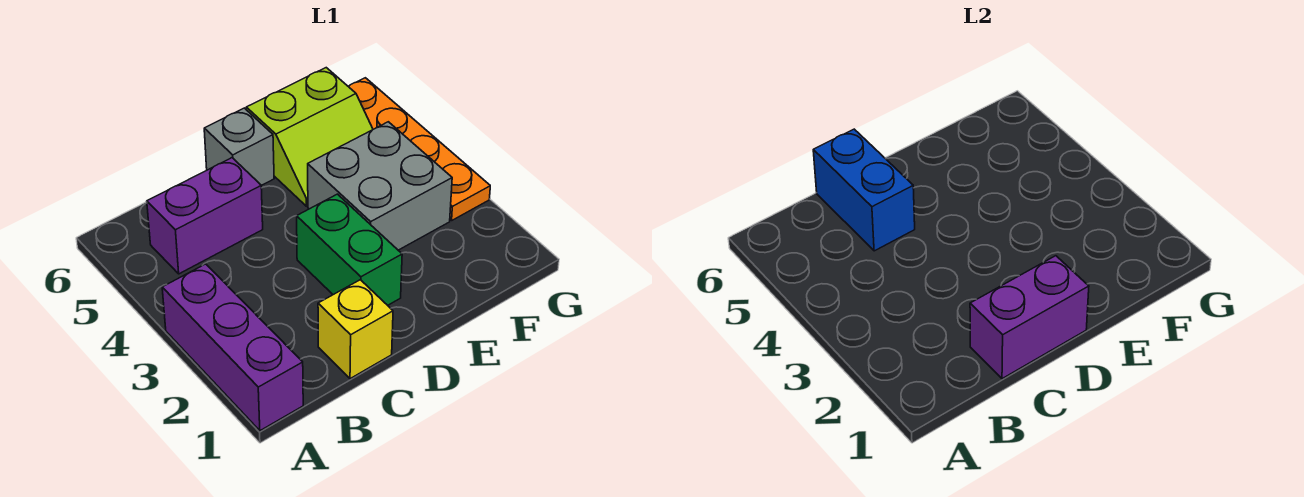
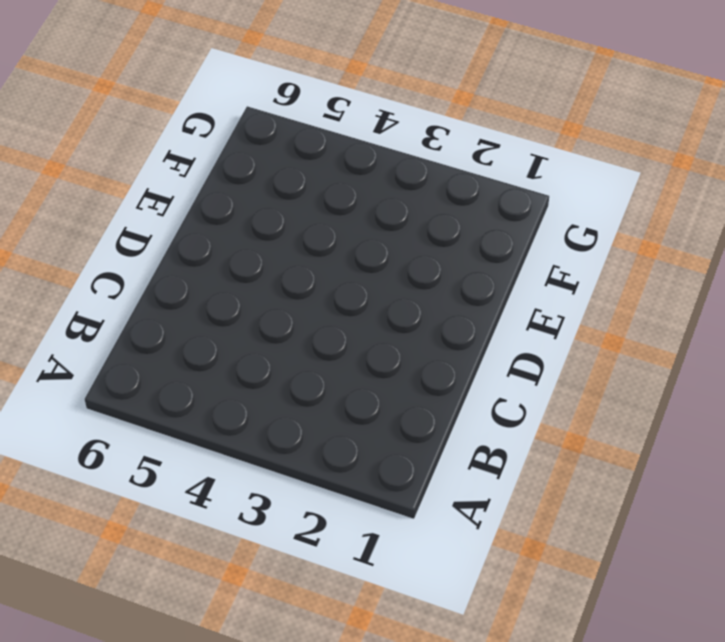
none -> purple 1x3 brick [162,264,303,431]
none -> purple 1x2 brick [147,158,263,274]

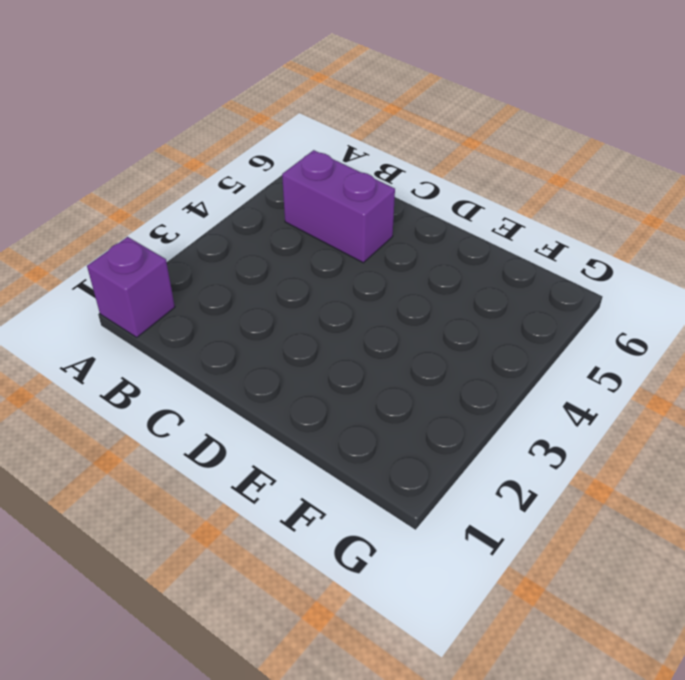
purple 1x1 brick [87,237,175,337] -> purple 1x3 brick [162,264,303,431]
none -> yellow 1x1 brick [318,280,393,379]
none -> green 1x2 brick [297,194,402,305]

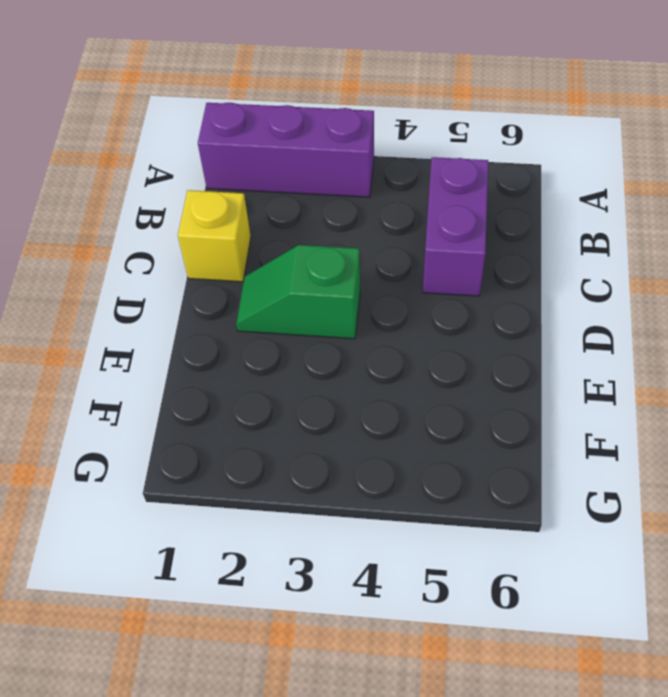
green 1x2 slope [236,245,360,339] -> green 1x2 brick [297,194,402,305]
none -> grey 1x1 brick [204,108,274,186]
none -> grey 2x2 brick [308,122,452,250]

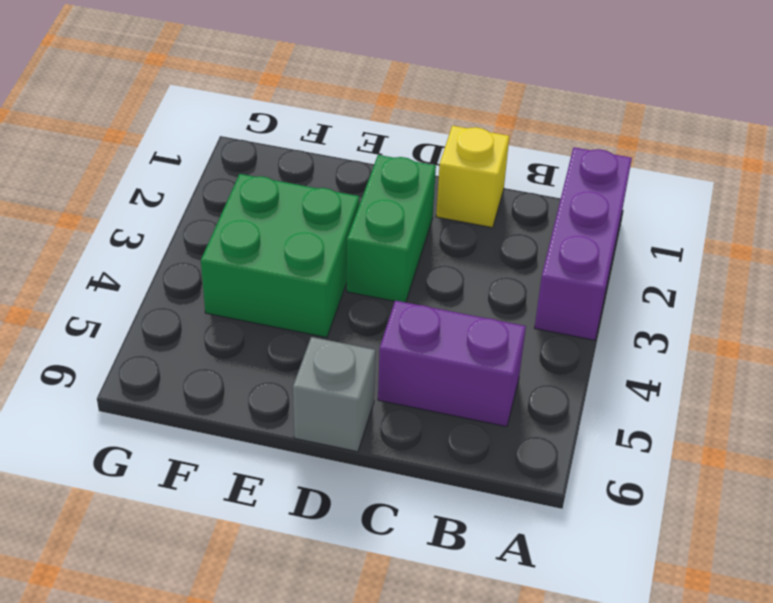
green 2x2 brick [201,174,359,337] -> grey 2x2 brick [308,122,452,250]
none -> lime 2x2 slope [246,68,373,206]
none -> orange 1x4 plate [348,78,490,220]

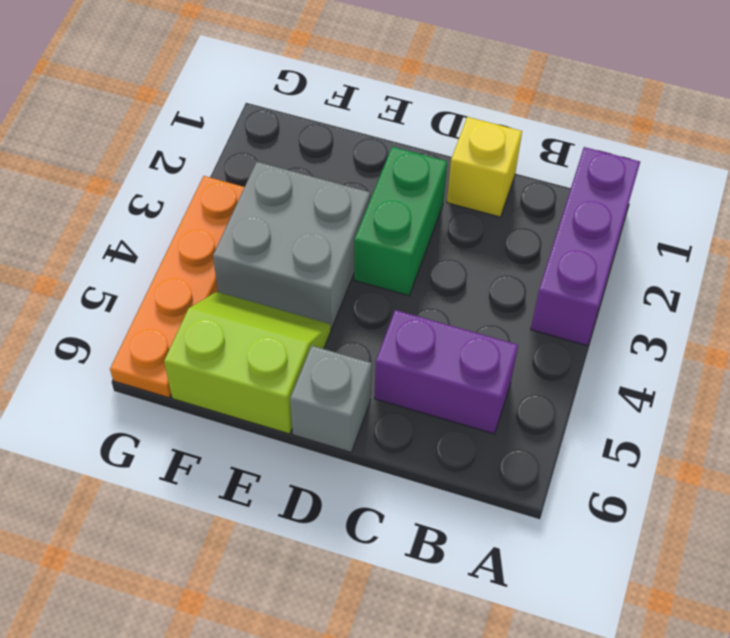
none -> purple 1x2 brick [970,256,1089,379]
none -> blue 1x2 brick [813,129,915,251]

